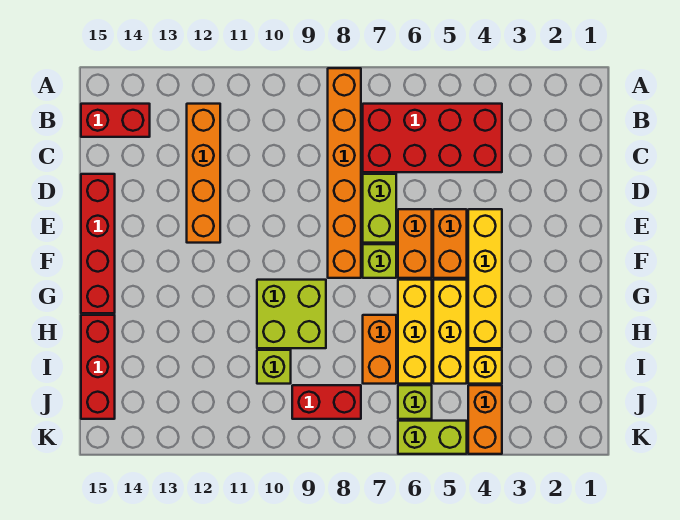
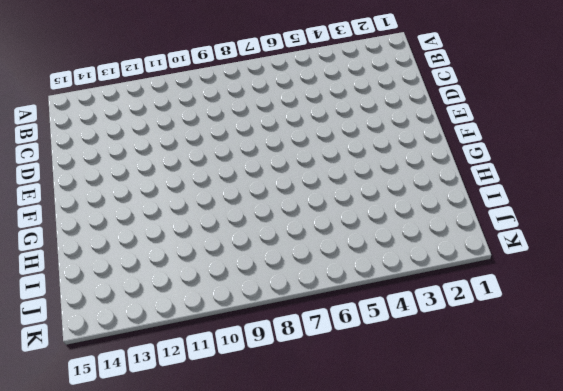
none -> orange 1x6 brick [328,68,361,278]
none -> red 2x4 brick [363,104,502,172]
none -> orange 1x4 brick [187,104,220,243]

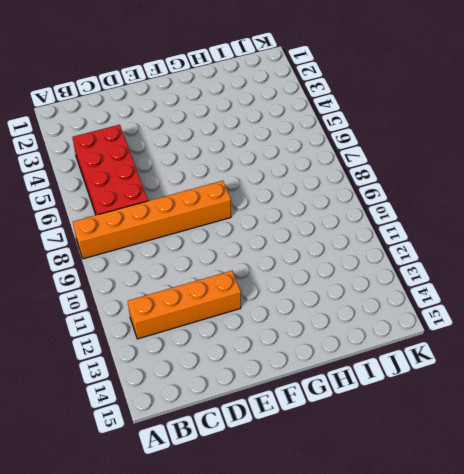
none -> red 1x2 brick [81,104,150,137]
none -> lime 1x2 brick [363,174,396,243]
none -> red 1x4 brick [81,174,115,313]

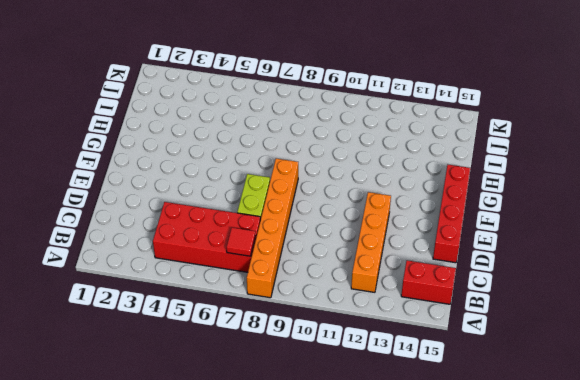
red 1x1 tile [227,228,255,256] -> none
none -> yellow 1x4 brick [468,209,502,348]
none -> orange 1x2 brick [433,209,467,278]
none -> orange 1x2 brick [398,209,432,278]

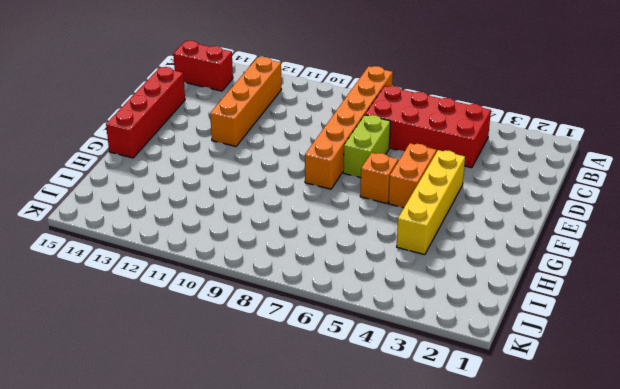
orange 1x1 brick [360,153,398,203] -> orange 1x2 brick [398,209,432,278]
none -> lime 1x1 brick [363,244,396,278]
none -> yellow 1x3 brick [433,280,467,384]
none -> yellow 1x3 brick [398,280,432,384]

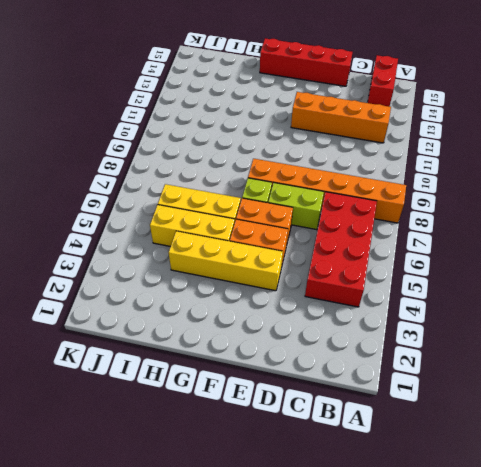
none -> lime 2x2 brick [257,280,326,348]
none -> orange 1x2 brick [363,315,396,384]
none -> red 1x3 brick [81,315,115,419]

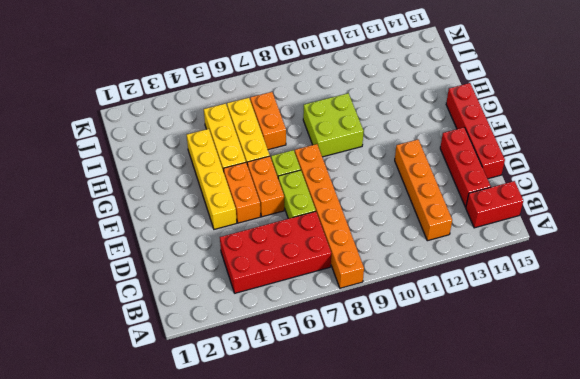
red 1x3 brick [440,127,491,207] -> red 1x3 brick moved to [81,315,115,419]
none -> yellow 1x1 brick [468,350,502,384]
none -> lime 1x1 brick [257,350,291,384]
none -> orange 1x2 brick [468,385,502,454]

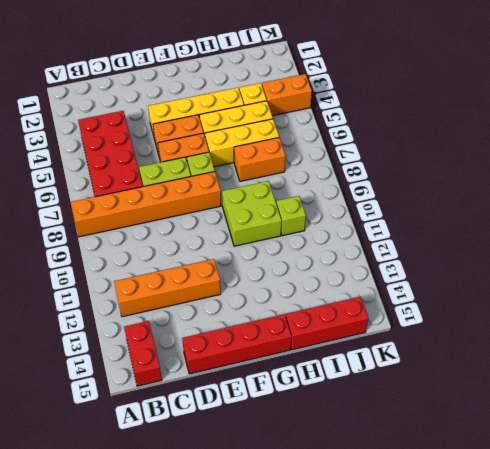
none -> lime 1x1 brick [398,385,432,419]
none -> red 1x2 brick [292,385,361,419]
none -> lime 1x2 brick [398,421,467,454]

